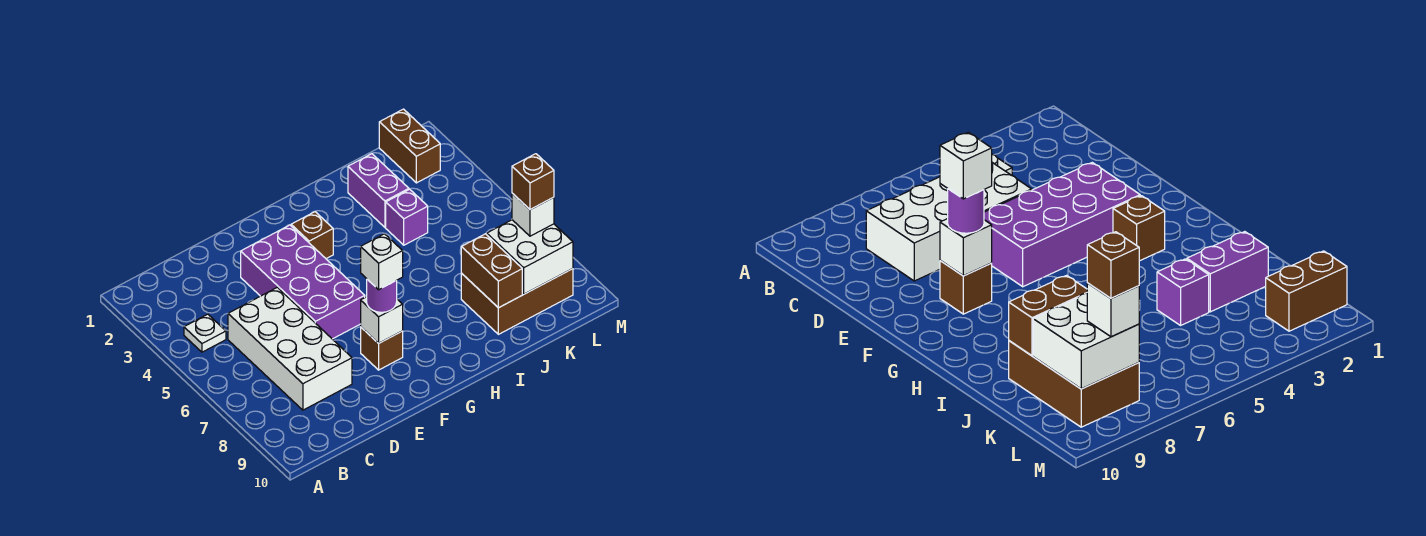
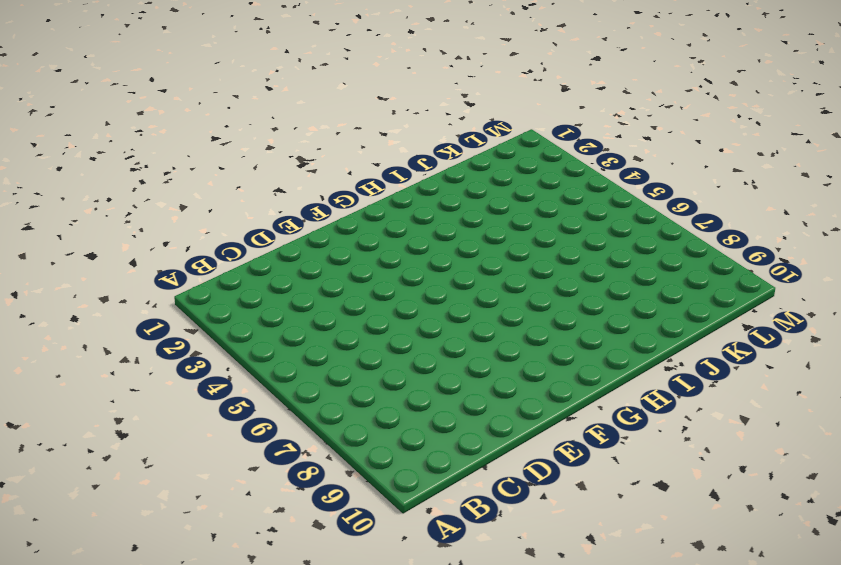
none -> white 1x1 plate [184,314,226,352]
none -> white 2x4 brick [228,287,352,410]
none -> purple 2x4 brick [241,225,365,339]

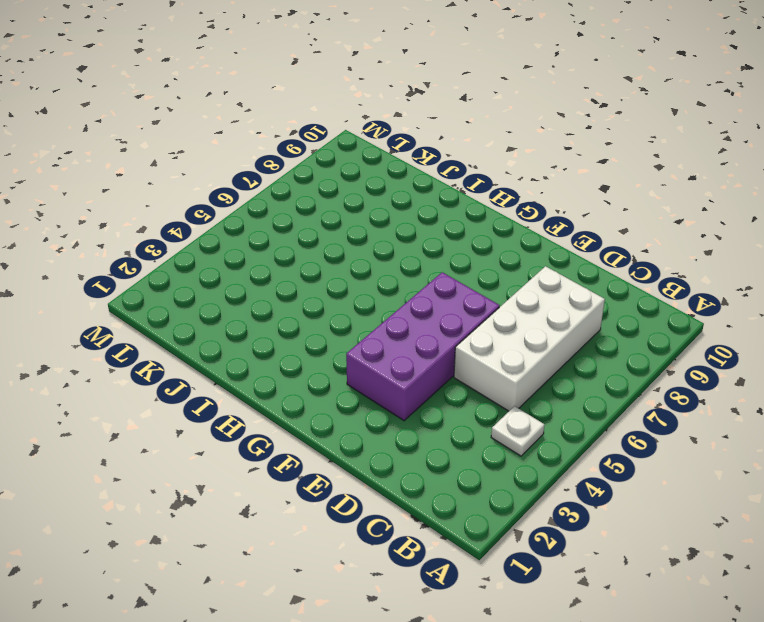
none -> brown 1x1 brick [361,327,403,370]
none -> brown 1x1 brick [291,212,333,259]
none -> purple 1x2 brick [348,154,409,227]

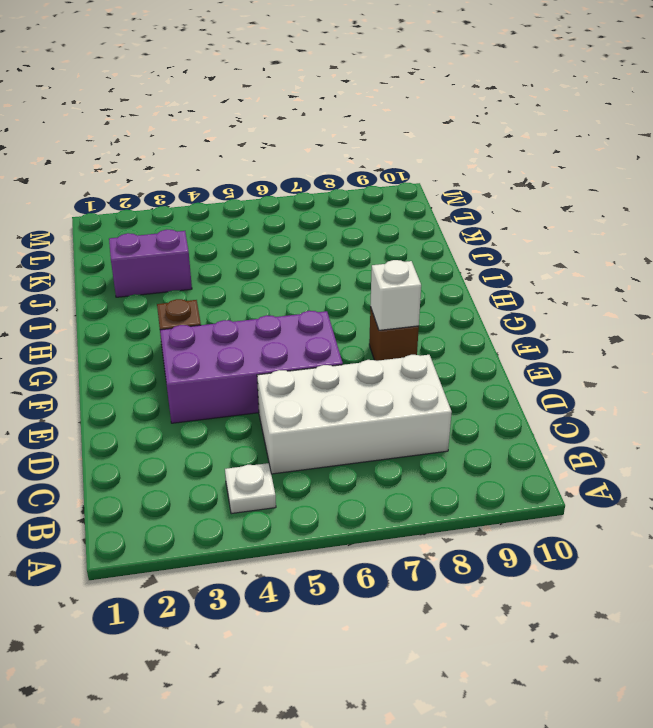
none -> purple 1x1 brick [386,189,428,245]
none -> brown 2x3 brick [461,269,573,334]
none -> brown 1x2 brick [379,109,440,183]

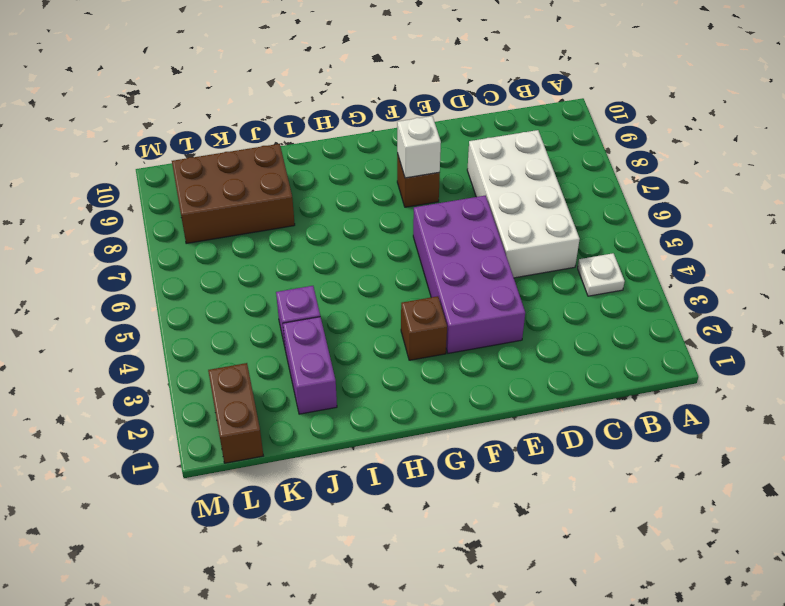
none -> brown 1x2 brick [461,234,522,308]
none -> white 2x2 brick [487,220,573,294]
none -> purple 1x1 round brick [367,279,397,312]

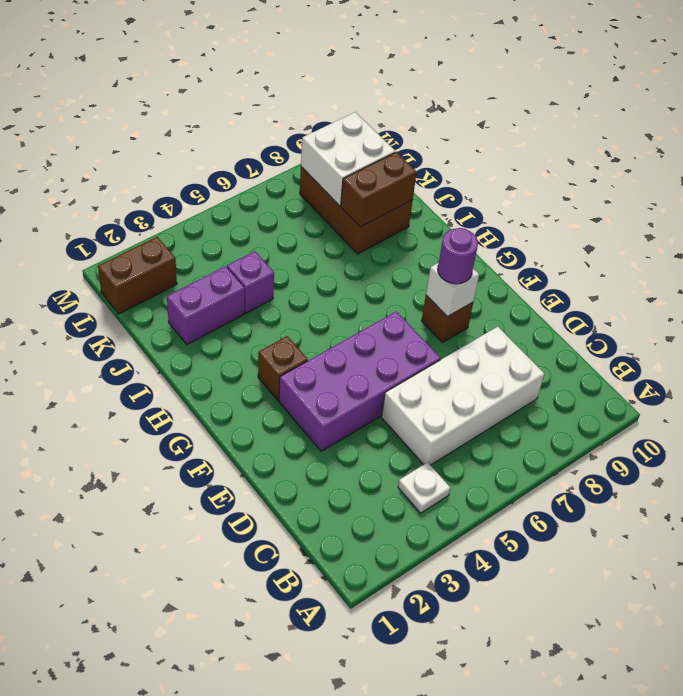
none -> white 1x1 brick [512,193,554,236]
none -> white 1x1 brick [361,234,403,290]
none -> brown 1x1 brick [512,154,554,210]

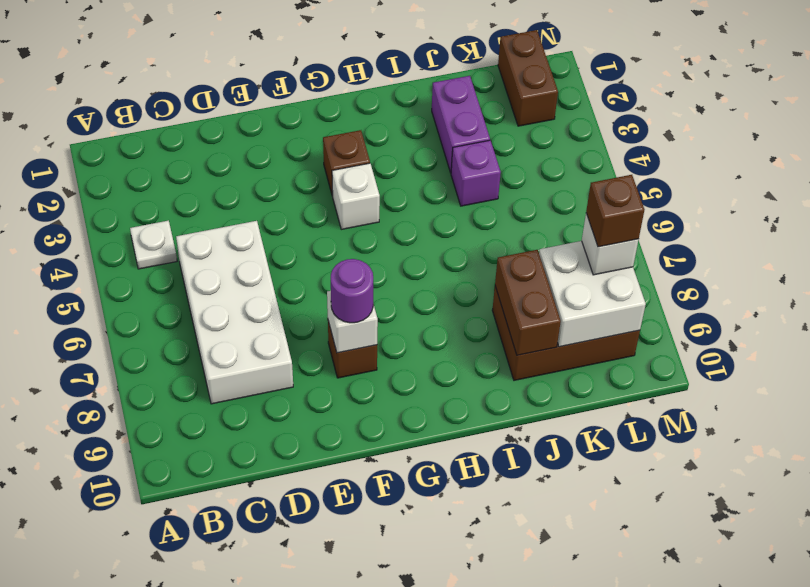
white 1x1 brick [332,163,380,229] -> white 1x1 brick moved to [361,234,403,290]
none -> purple 2x4 brick [241,225,365,339]

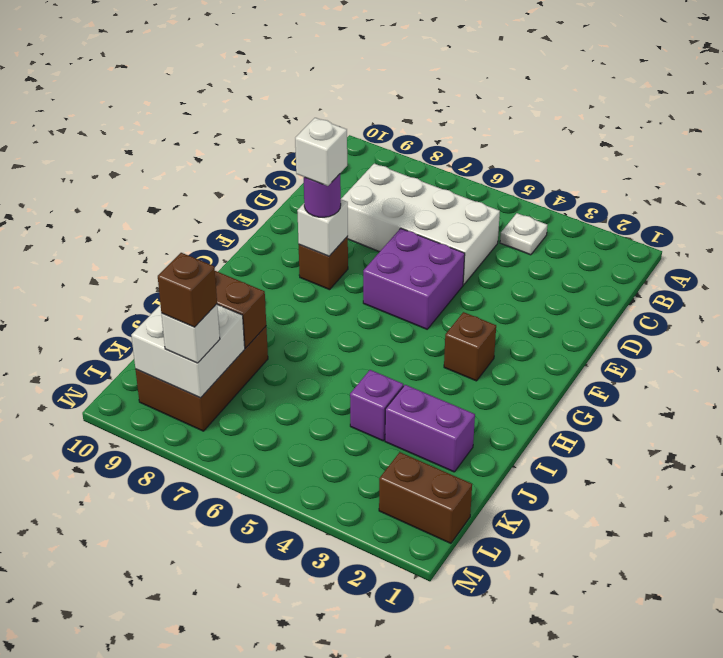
purple 2x2 brick [363,228,465,329] -> purple 2x4 brick [241,225,365,339]

